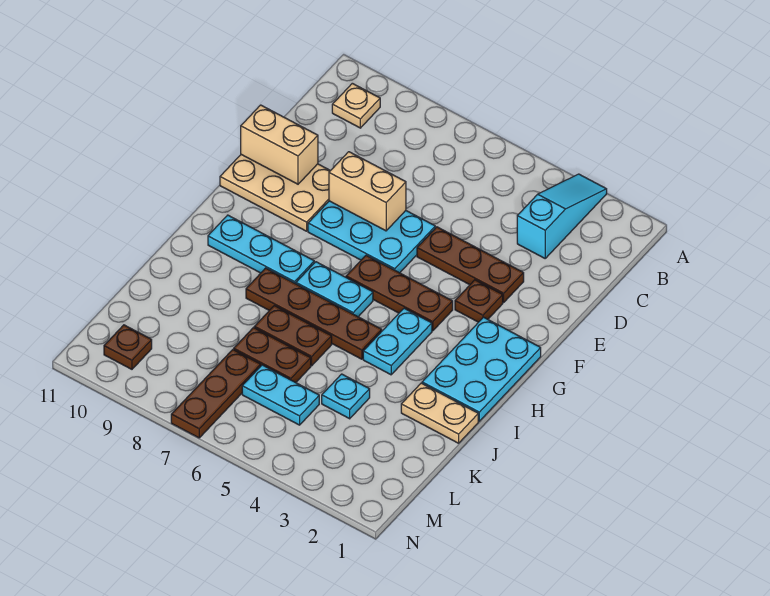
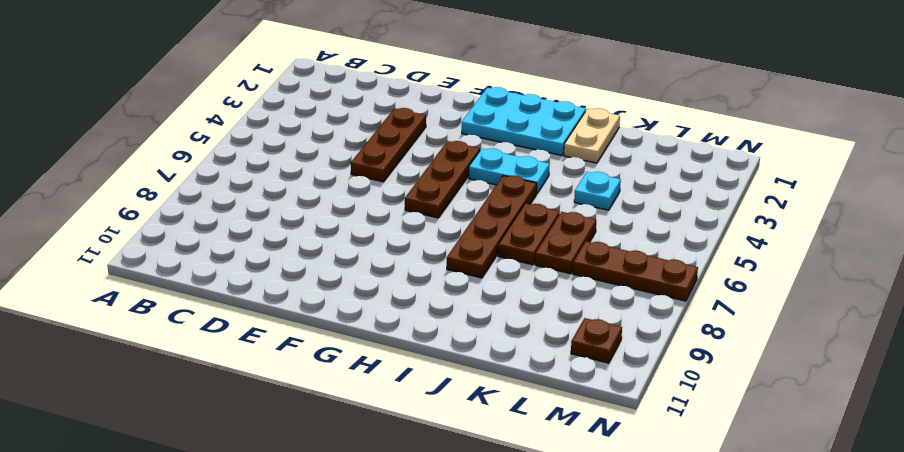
none -> cyan 1x3 slope [517,174,607,258]
none -> tan 1x1 plate [332,83,380,128]
none -> cyan 2x3 plate [308,201,435,273]

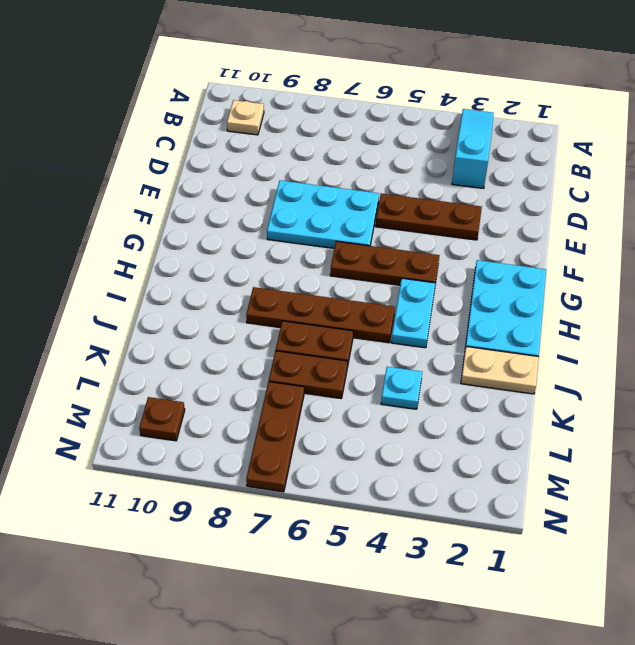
none -> tan 2x3 plate [220,155,330,231]
none -> brown 1x1 plate [455,280,503,322]
none -> cyan 1x2 plate [296,262,373,317]

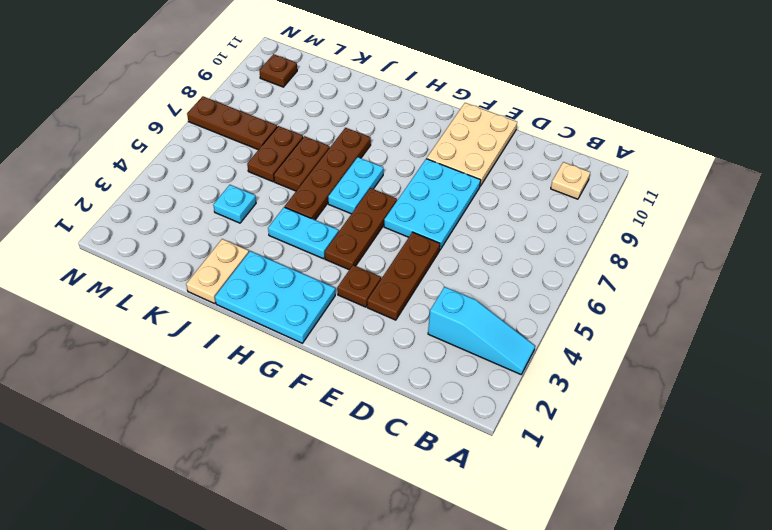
none -> cyan 1x3 plate [208,215,314,284]
none -> cyan 1x2 plate [242,365,319,425]
none -> tan 1x2 brick [329,152,406,231]

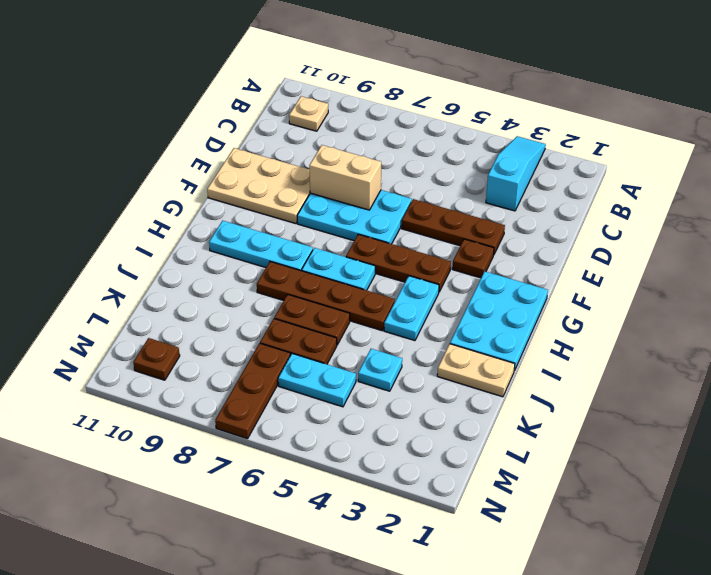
none -> tan 1x2 brick [241,105,318,184]

